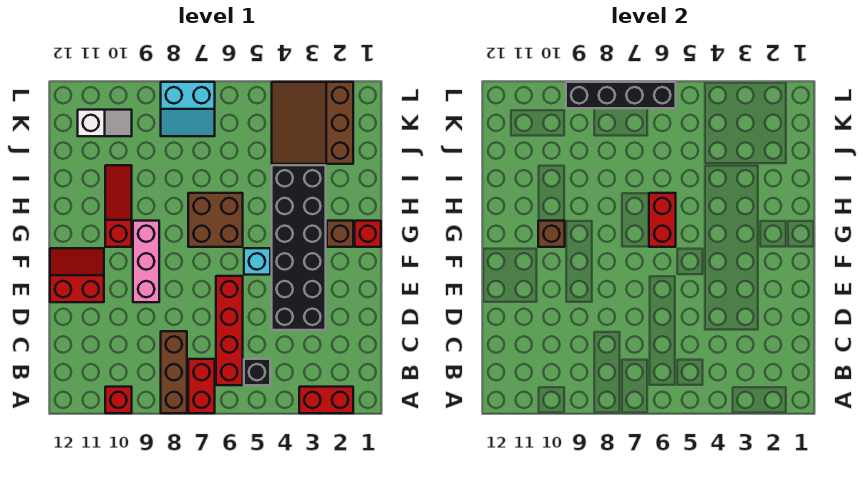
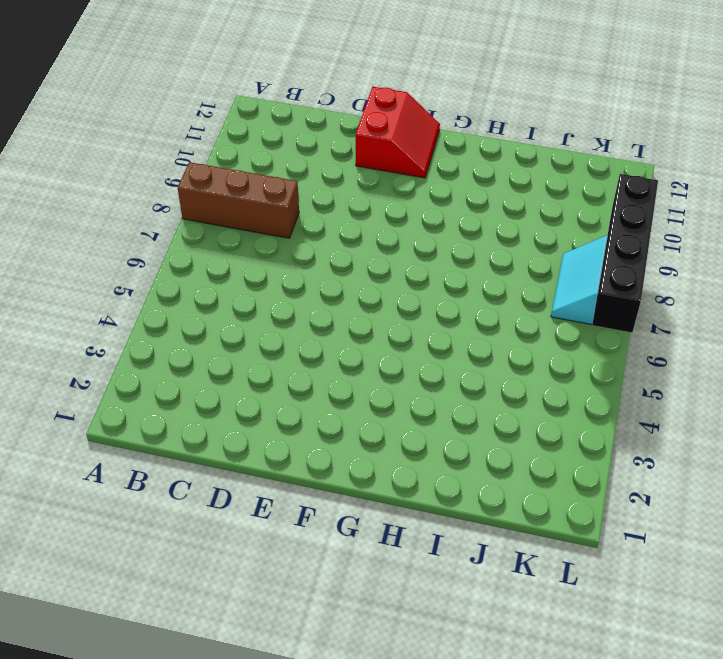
none -> red 1x2 brick [299,387,353,413]
none -> red 1x2 brick [188,359,215,413]
none -> red 1x1 brick [105,387,132,413]

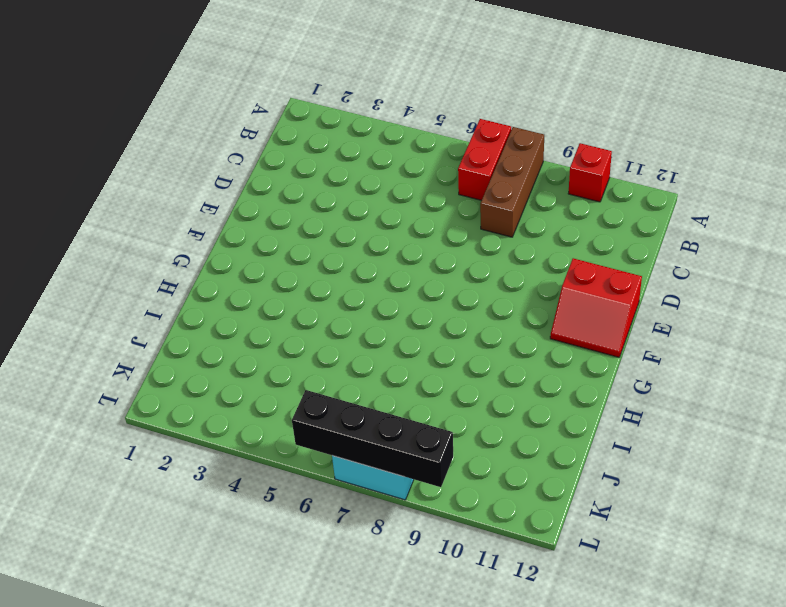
none -> red 1x2 brick [299,387,353,413]
none -> black 1x1 brick [244,359,270,385]
none -> red 1x4 brick [216,276,243,385]

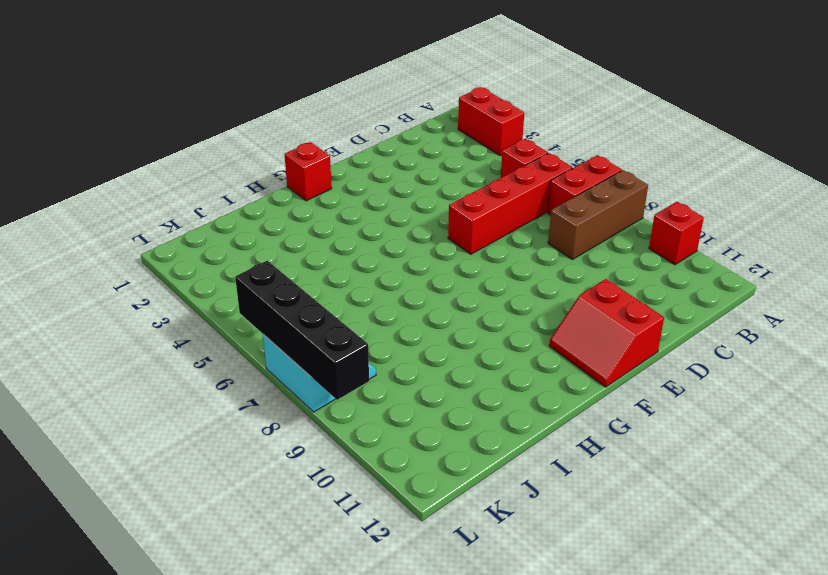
red 1x1 brick [501,139,548,178] -> black 1x1 brick [244,359,270,385]
none -> black 2x6 brick [272,165,326,330]
none -> pink 1x3 brick [133,221,159,302]
none -> cyan 1x1 brick [244,248,270,275]

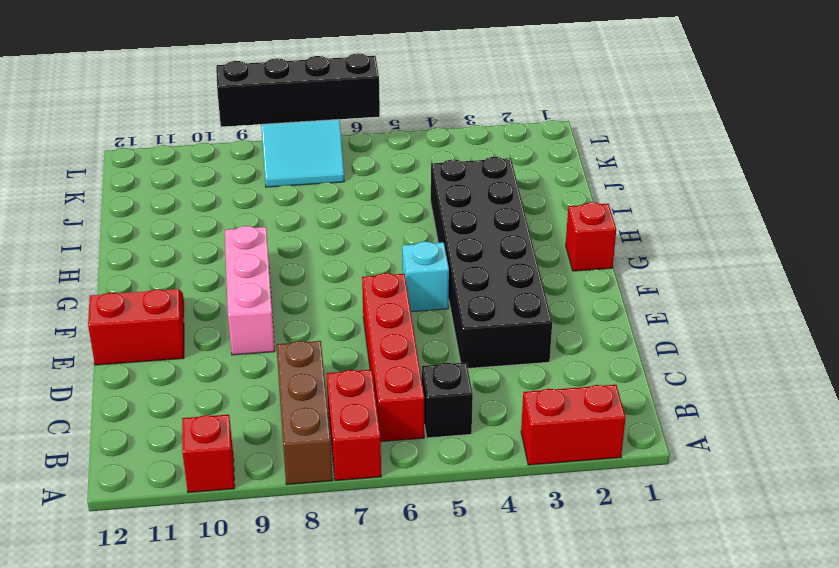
none -> brown 1x1 brick [327,221,353,247]
none -> brown 2x2 brick [188,193,243,247]
none -> red 1x3 slope [105,165,132,247]

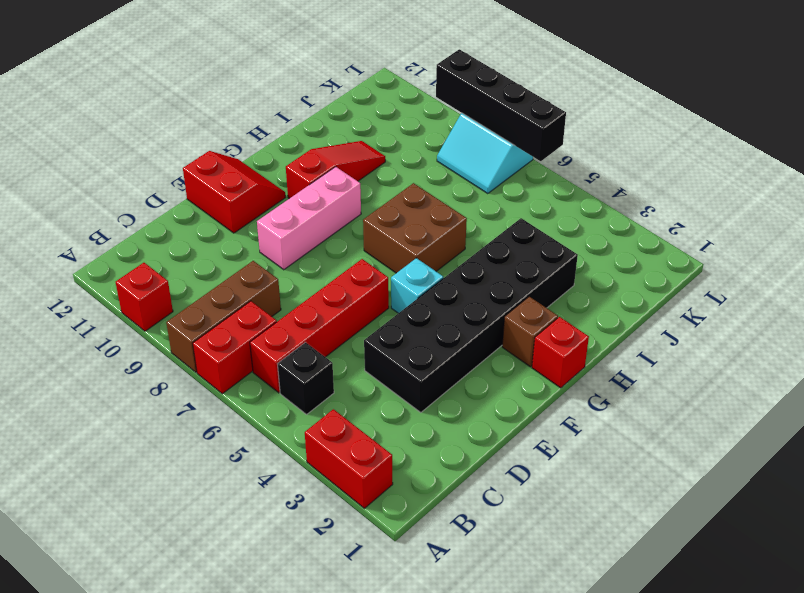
none -> brown 3x3 slope [272,82,353,164]
none -> white 1x2 slope [78,110,132,136]
none -> red 1x2 brick [649,193,676,247]

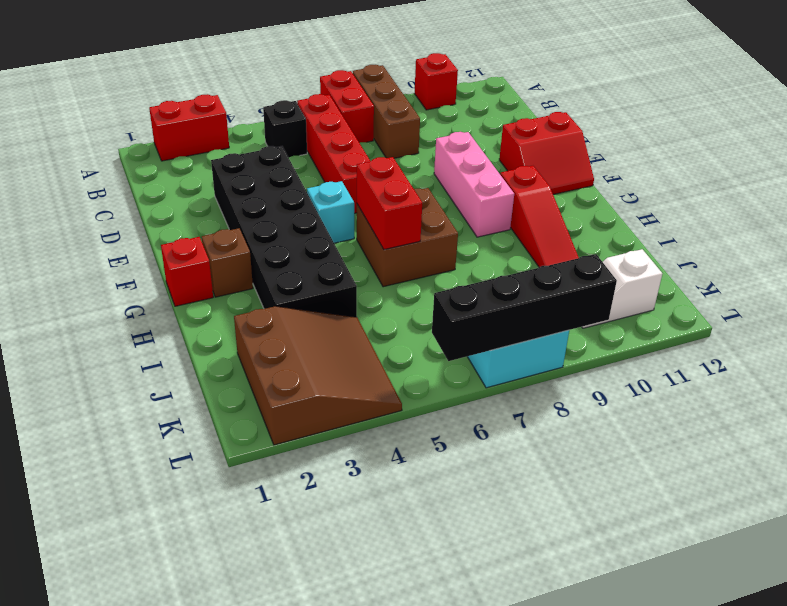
none -> brown 1x1 brick [538,221,565,247]

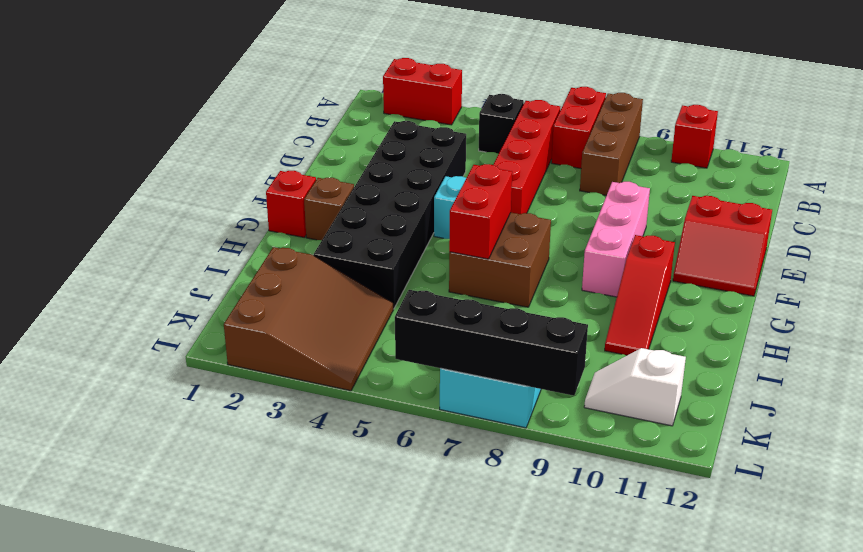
none -> brown 1x1 brick [538,221,565,247]

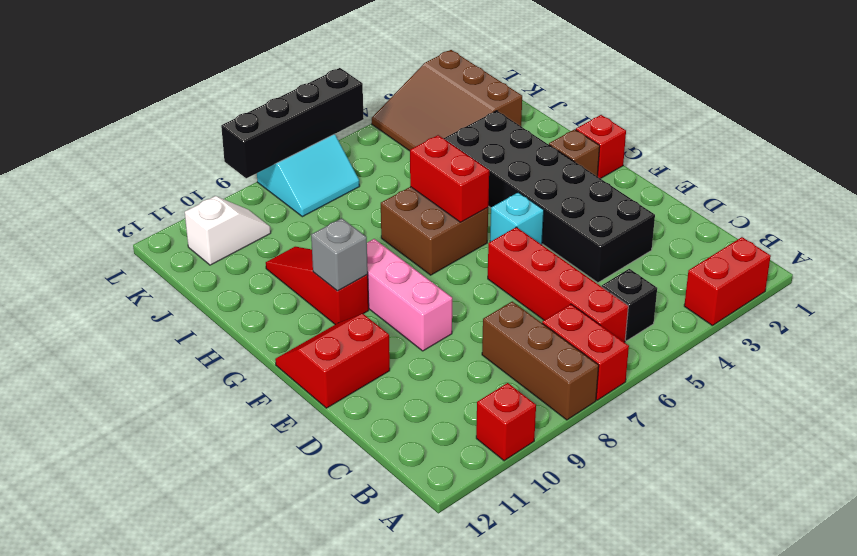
grey 1x1 brick [311,218,368,291] -> brown 1x1 brick [538,221,565,247]

